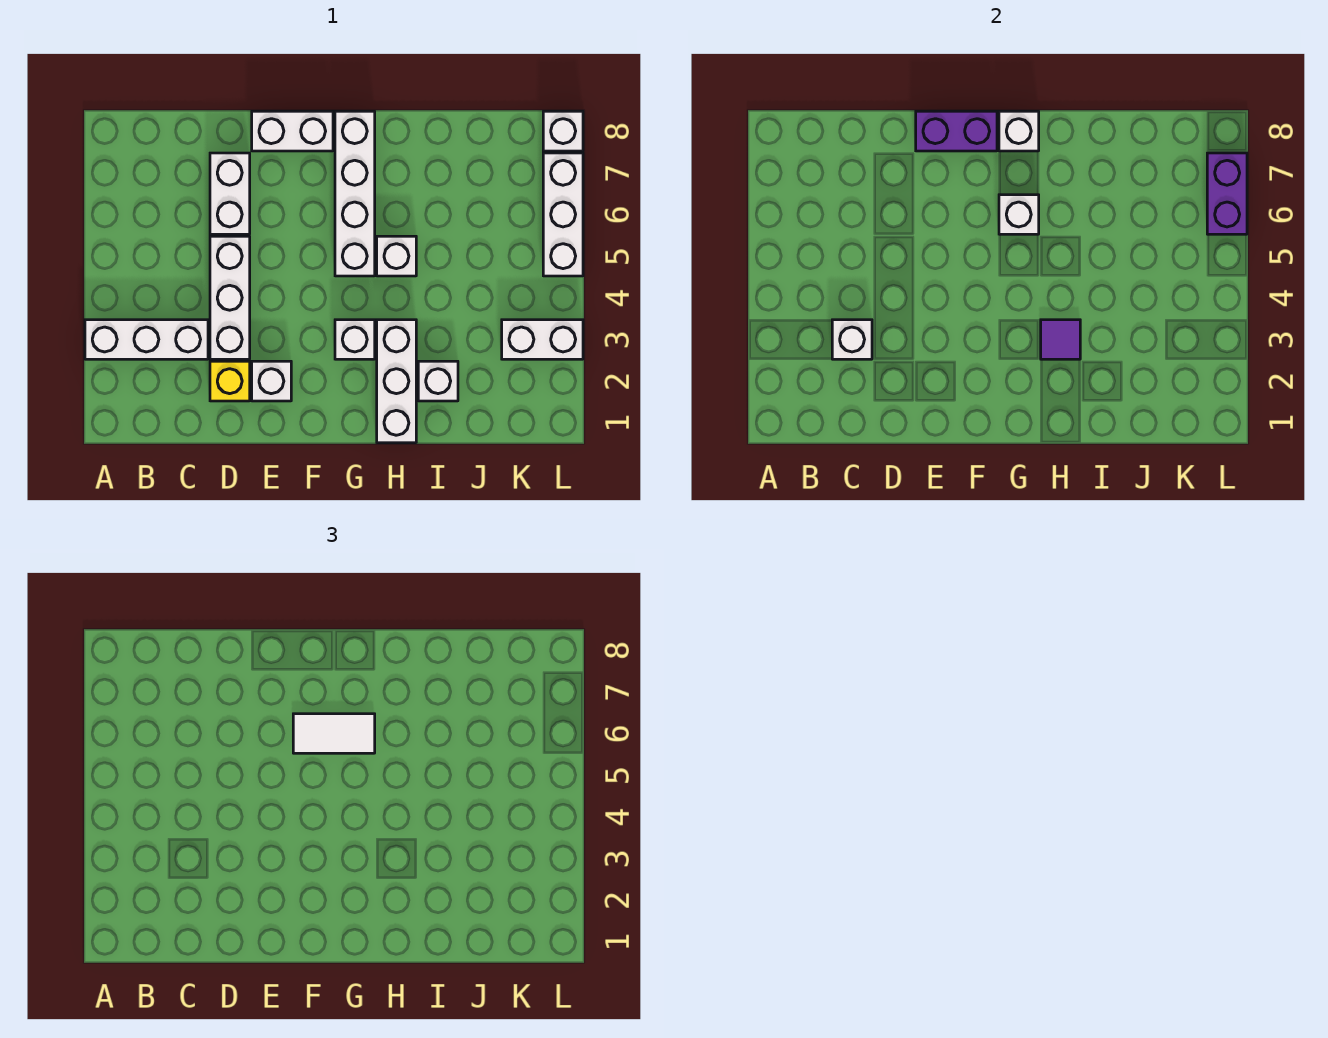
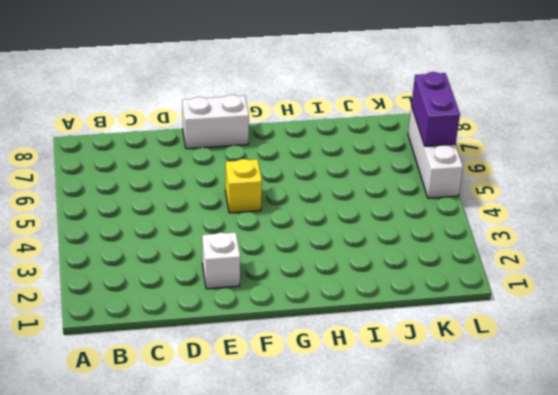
yellow 1x1 brick [225,159,262,213] -> yellow 1x1 brick moved to [210,361,250,401]
none -> white 1x3 brick [85,320,208,359]
none -> white 1x3 brick [210,236,250,359]
none -> white 1x2 brick [210,153,250,234]

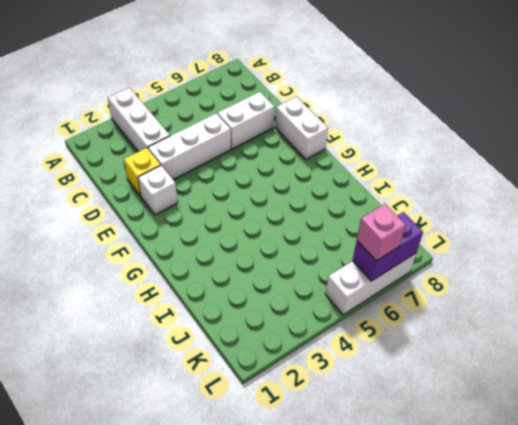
pink 1x1 brick [357,204,406,261] -> none
none -> white 1x1 brick [335,320,375,359]
none -> white 1x4 brick [335,111,375,276]
none -> white 1x3 brick [377,320,416,443]

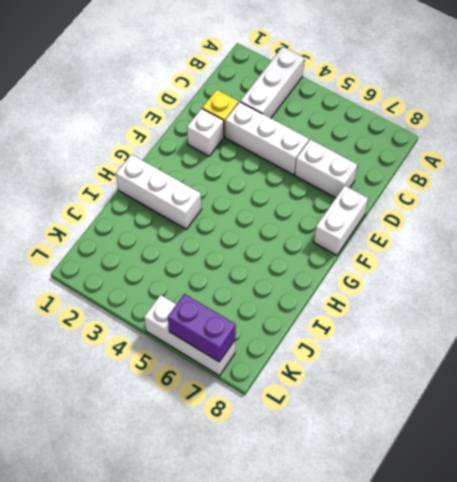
none -> white 1x1 brick [335,320,375,359]
none -> white 1x4 brick [335,111,375,276]
none -> white 1x1 brick [377,236,416,276]

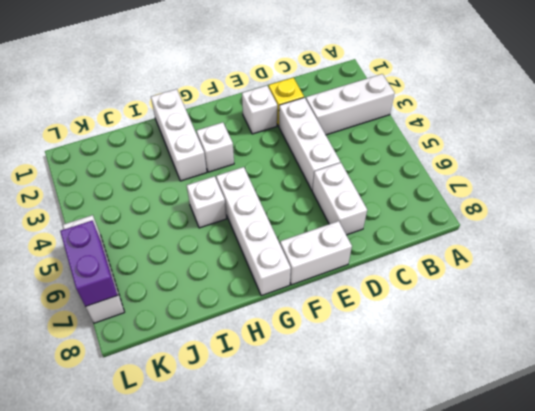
none -> white 1x1 brick [418,361,458,401]
none -> white 1x2 brick [502,320,583,359]
none -> white 1x1 brick [543,111,583,151]

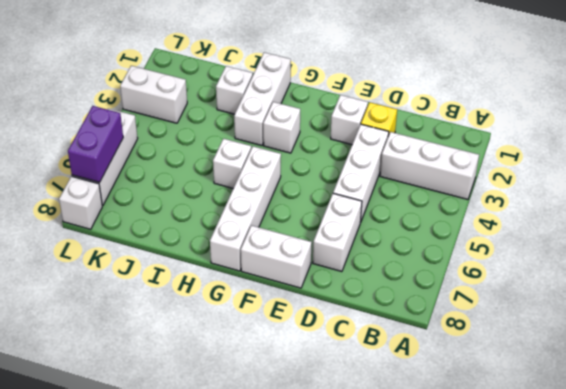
none -> white 1x1 brick [832,320,872,359]
none -> purple 1x2 brick [916,111,997,151]
none -> white 1x1 brick [999,195,1039,234]

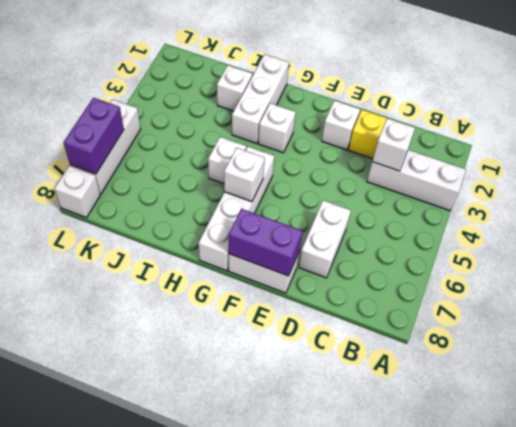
none -> white 1x3 brick [210,236,250,359]
none -> white 1x2 brick [502,320,583,359]
none -> white 1x1 brick [999,111,1039,151]

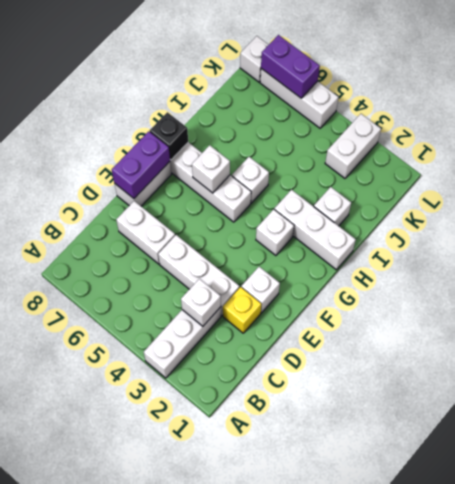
black 1x1 brick [150,112,188,160] -> white 1x1 brick [999,111,1039,151]
none -> purple 1x1 tile [1041,320,1080,359]
none -> white 1x2 tile [293,714,375,753]

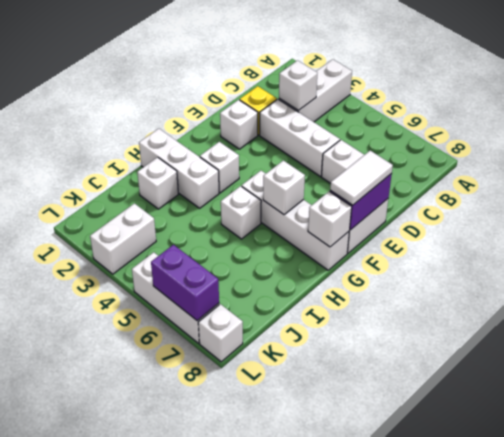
white 1x2 tile [330,151,393,205] -> white 1x2 tile moved to [293,714,375,753]
none -> purple 1x1 tile [1041,320,1080,359]

